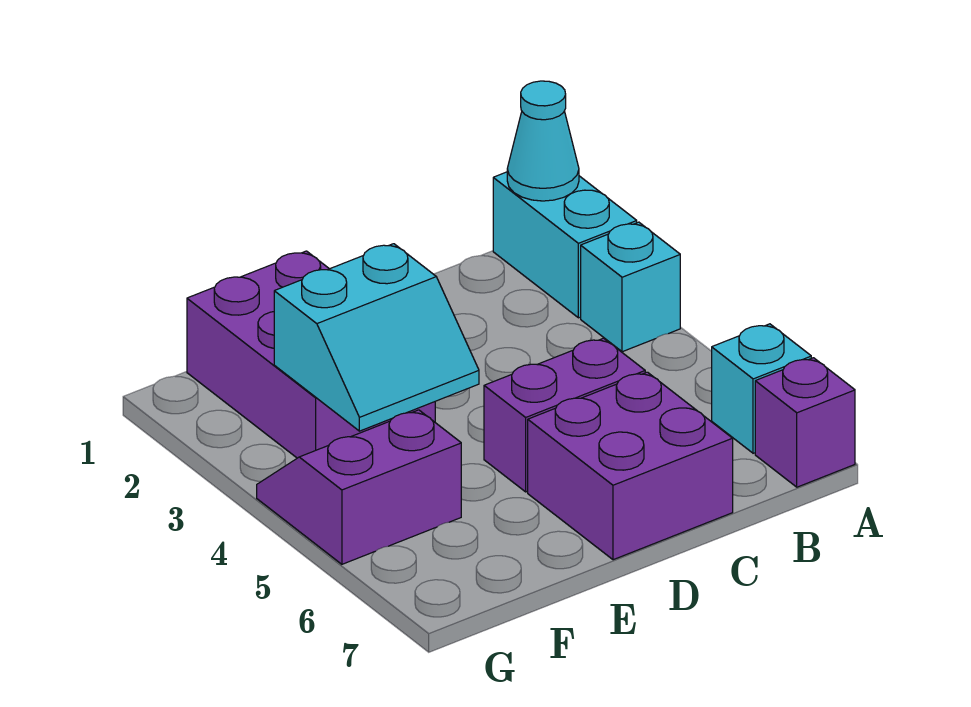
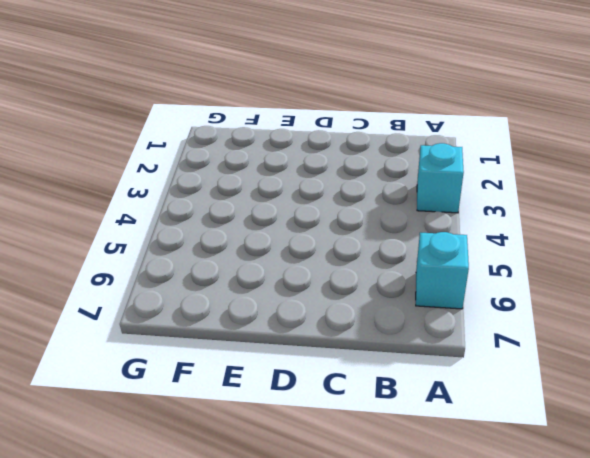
none -> cyan 1x2 brick [493,172,637,318]
none -> purple 1x1 brick [755,358,855,487]

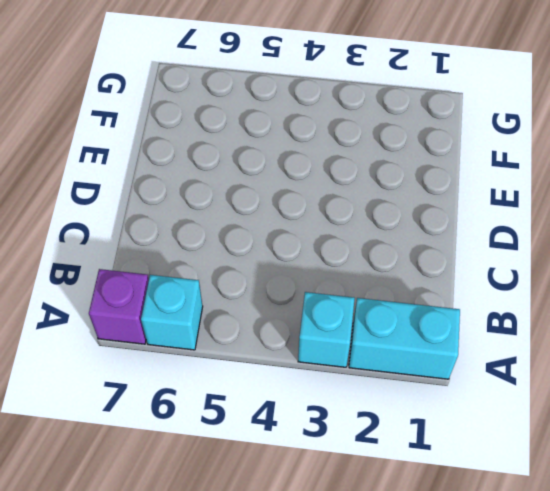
none -> purple 1x2 brick [484,338,645,492]
none -> purple 2x2 brick [528,372,733,560]

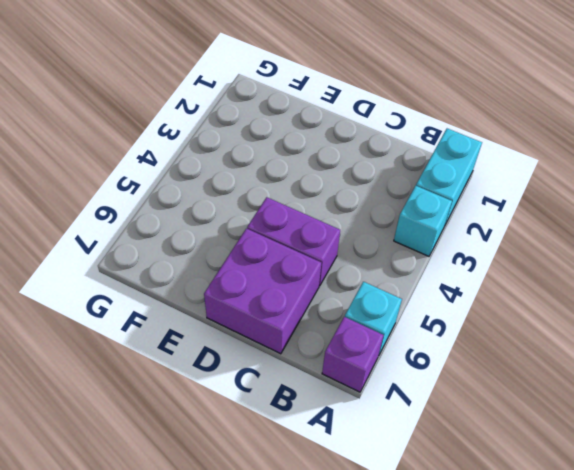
none -> purple 2x3 brick [187,251,435,458]
none -> purple 2x2 slope [257,410,461,564]

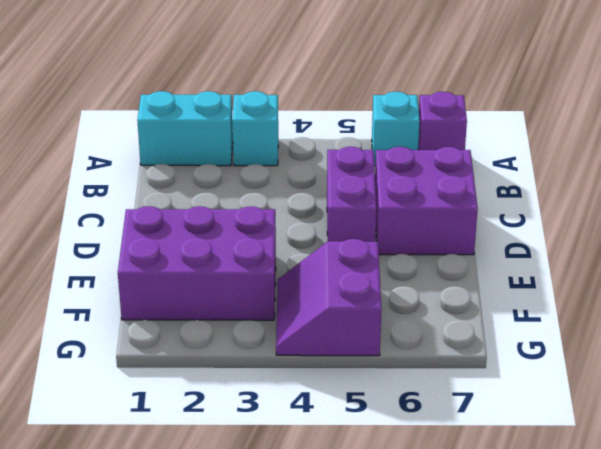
none -> cyan 1x1 cone [507,81,579,201]
none -> cyan 2x2 slope [274,244,479,431]

